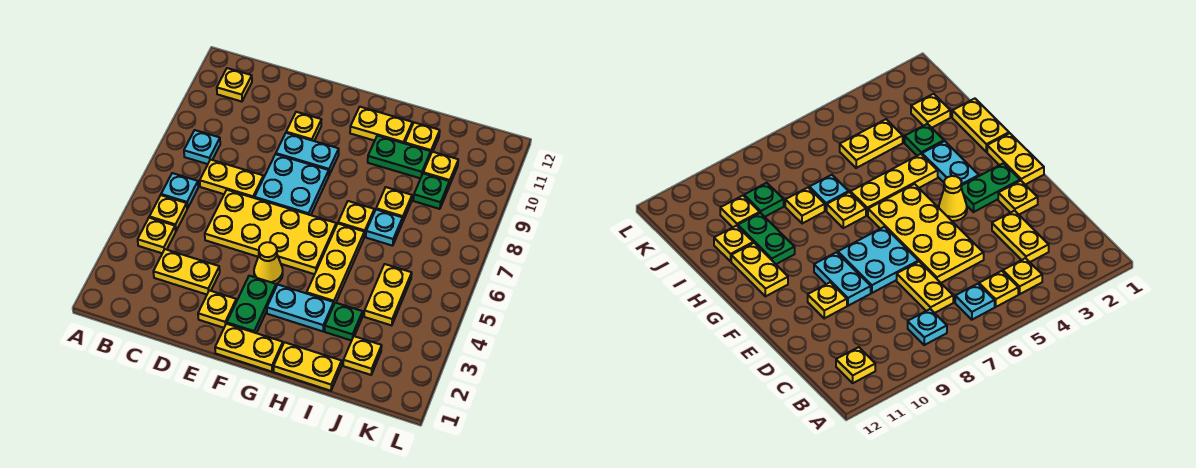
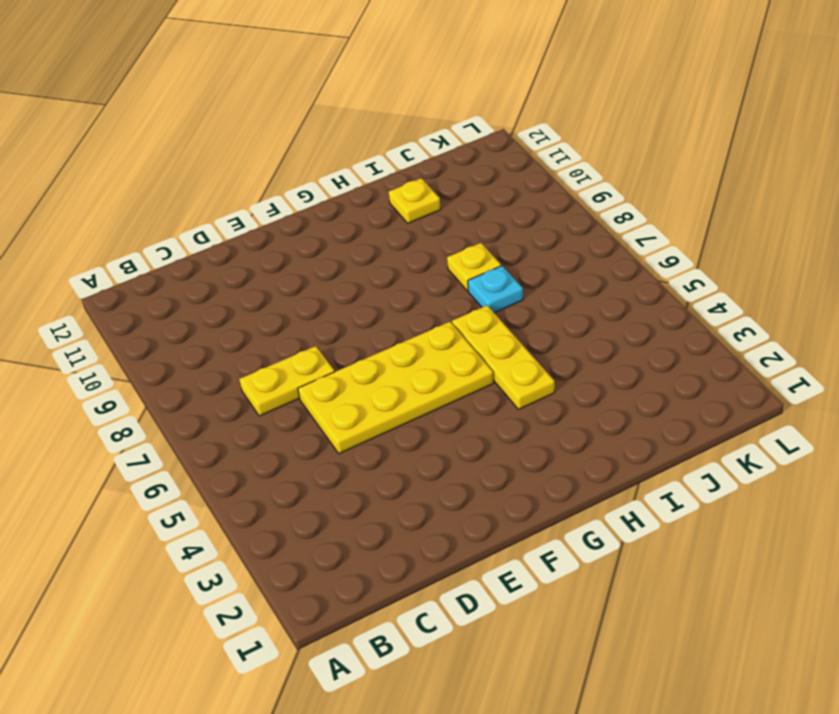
none -> yellow 1x1 plate [138,218,176,253]
none -> yellow 1x1 plate [149,195,187,231]
none -> cyan 1x1 plate [161,173,198,209]

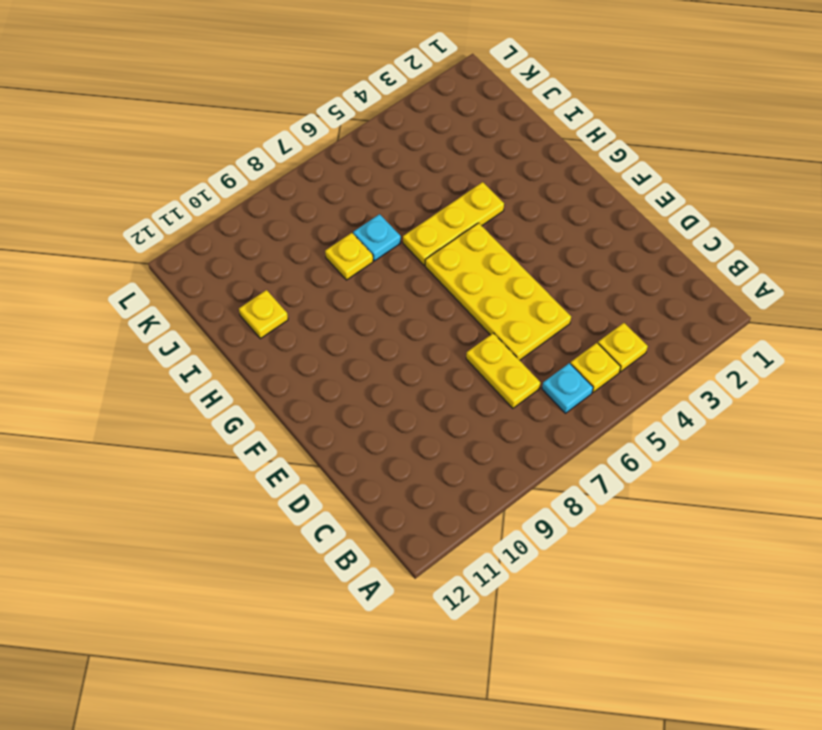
none -> cyan 1x1 plate [184,130,220,164]
none -> yellow 1x1 plate [217,68,252,102]
none -> yellow 1x2 plate [153,249,220,295]

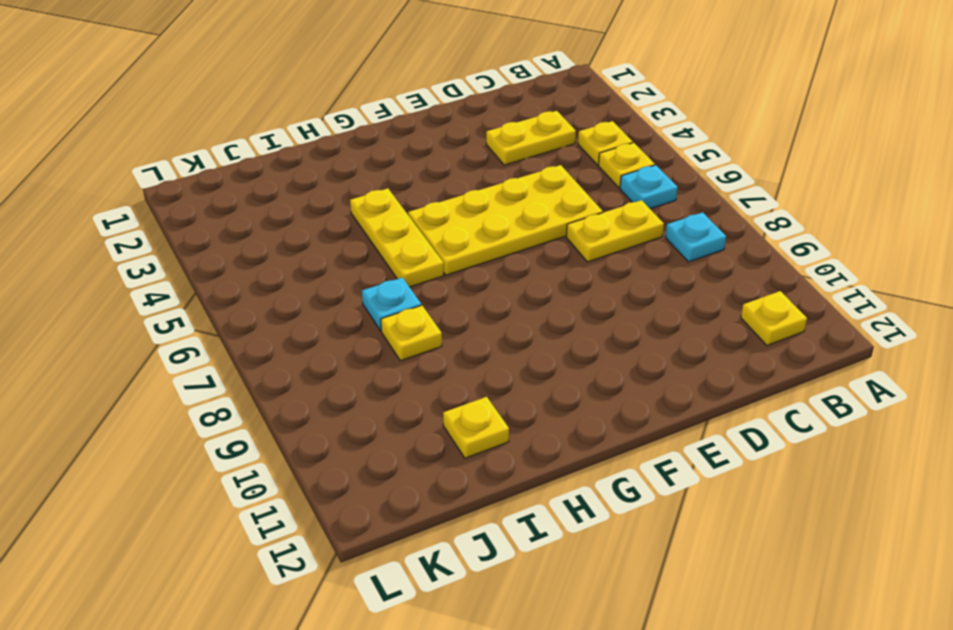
none -> yellow 1x1 plate [198,290,236,328]
none -> cyan 2x2 plate [255,154,329,215]
none -> cyan 1x2 plate [276,133,339,175]

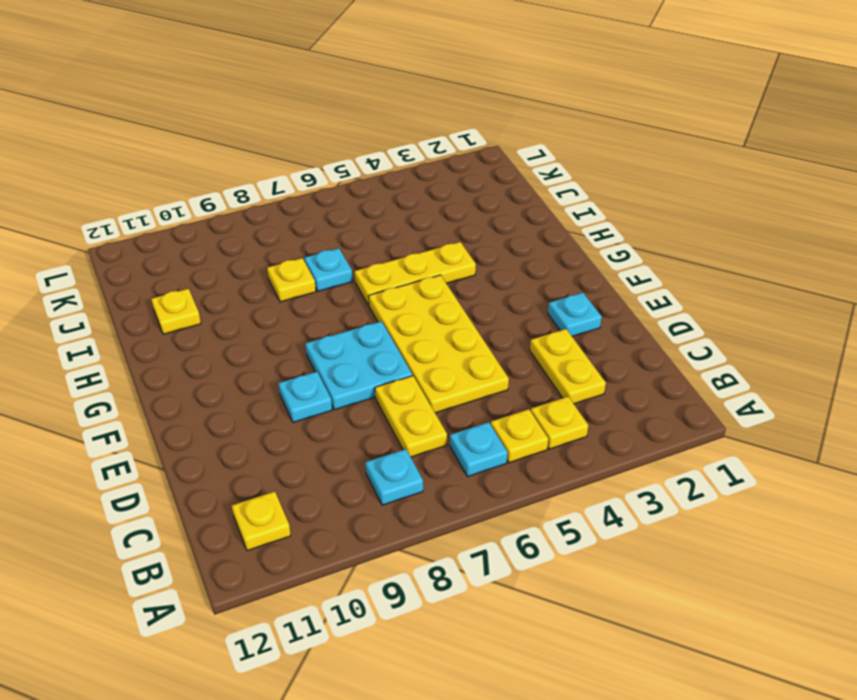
cyan 1x1 plate [548,293,602,336] -> yellow 1x1 plate [198,290,236,328]
cyan 1x1 plate [278,372,332,422] -> cyan 1x2 plate [276,133,339,175]
none -> yellow 1x1 plate [286,112,321,141]
none -> yellow 1x2 plate [215,324,283,372]
none -> green 1x2 plate [227,276,276,333]

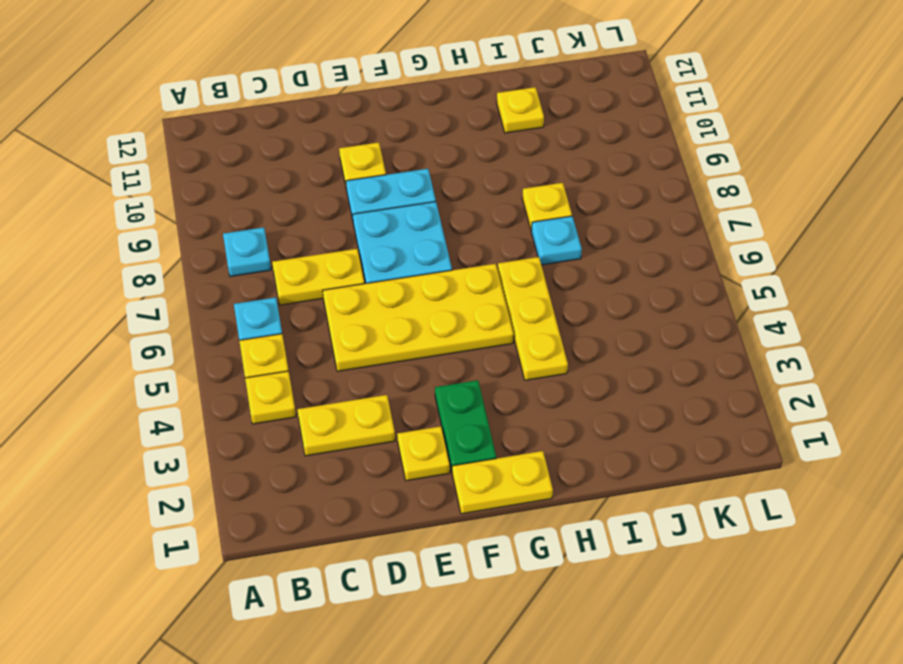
none -> yellow 1x1 plate [217,68,252,102]
none -> yellow 1x1 cone [254,242,283,284]
none -> cyan 1x2 plate [267,285,334,331]

